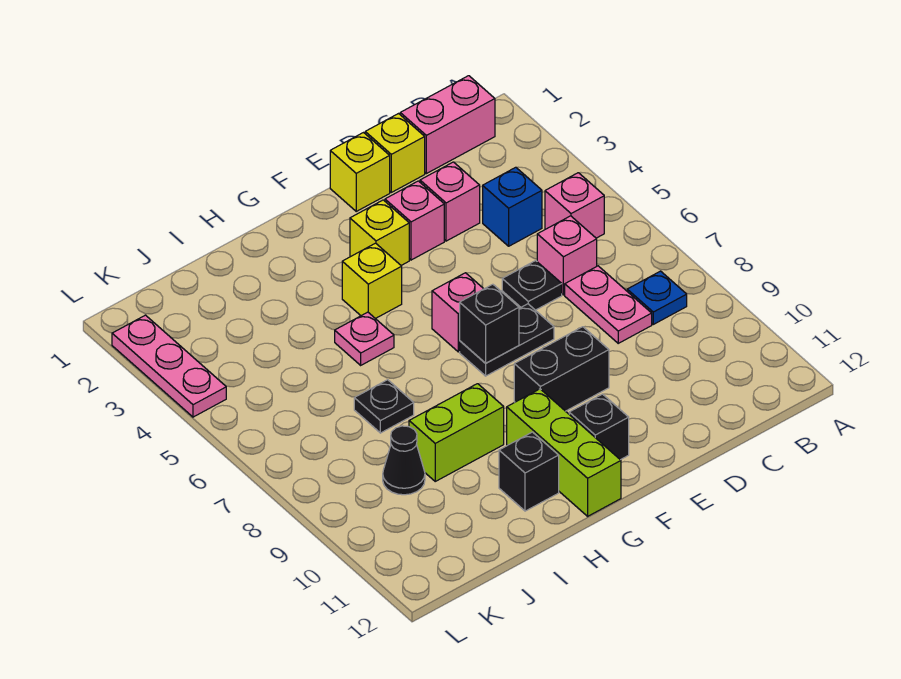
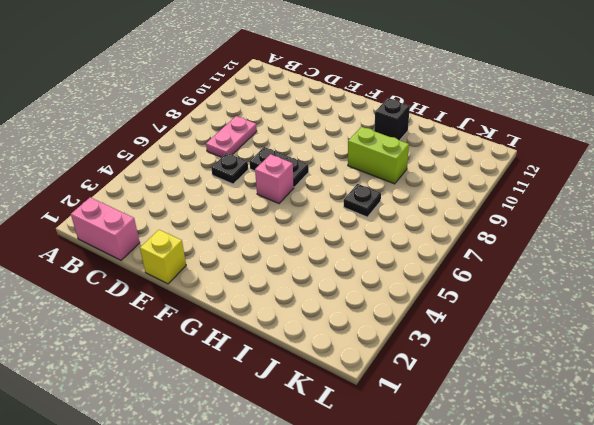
none -> pink 1x1 brick [545,173,604,238]
none -> blue 1x1 plate [627,271,687,324]
none -> blue 1x1 brick [483,167,542,246]

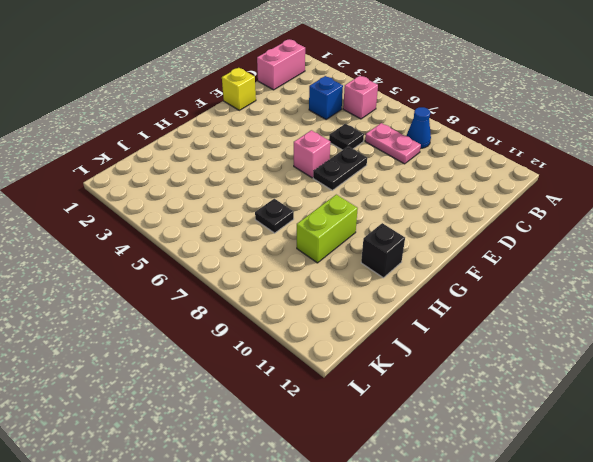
blue 1x1 cone [407,107,431,148] -> blue 1x1 plate [627,271,687,324]
none -> pink 1x1 brick [537,216,597,295]
none -> yellow 1x1 brick [365,114,425,192]
none -> pink 1x1 brick [420,162,480,241]

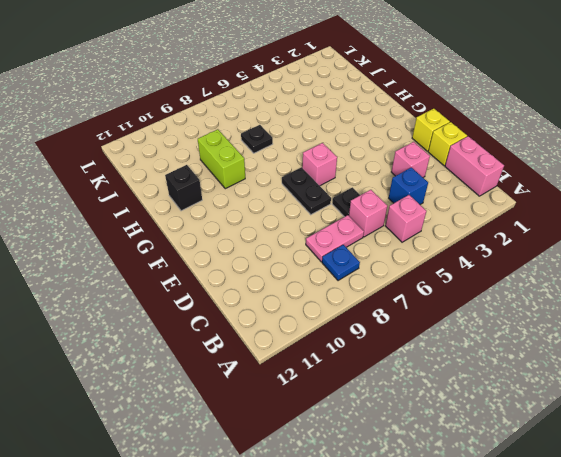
none -> pink 1x1 brick [385,181,444,260]
none -> black 1x2 brick [514,327,609,411]
none -> yellow 1x1 brick [350,200,409,265]

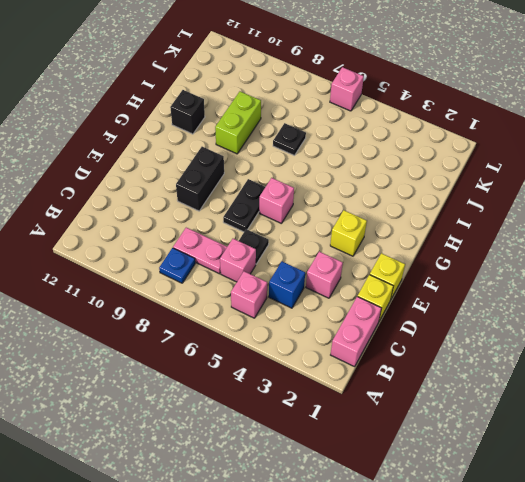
pink 1x1 brick [330,67,364,111] -> pink 1x1 brick moved to [385,181,444,260]
none -> black 1x1 brick [569,394,629,460]
none -> yellow 1x1 brick [342,243,402,319]
none -> lime 1x3 brick [507,389,621,516]

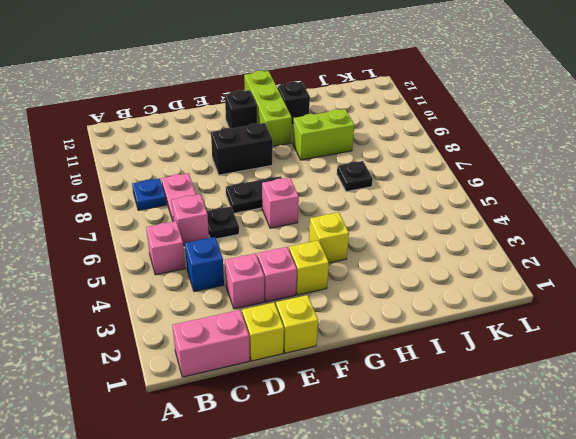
none -> pink 1x1 plate [335,312,394,365]
none -> black 1x1 cone [383,426,425,495]
none -> pink 1x3 plate [112,315,226,417]

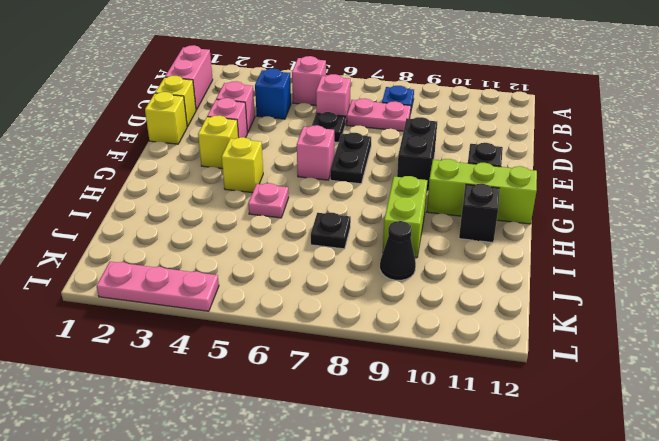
none -> black 1x1 brick [460,284,519,363]

